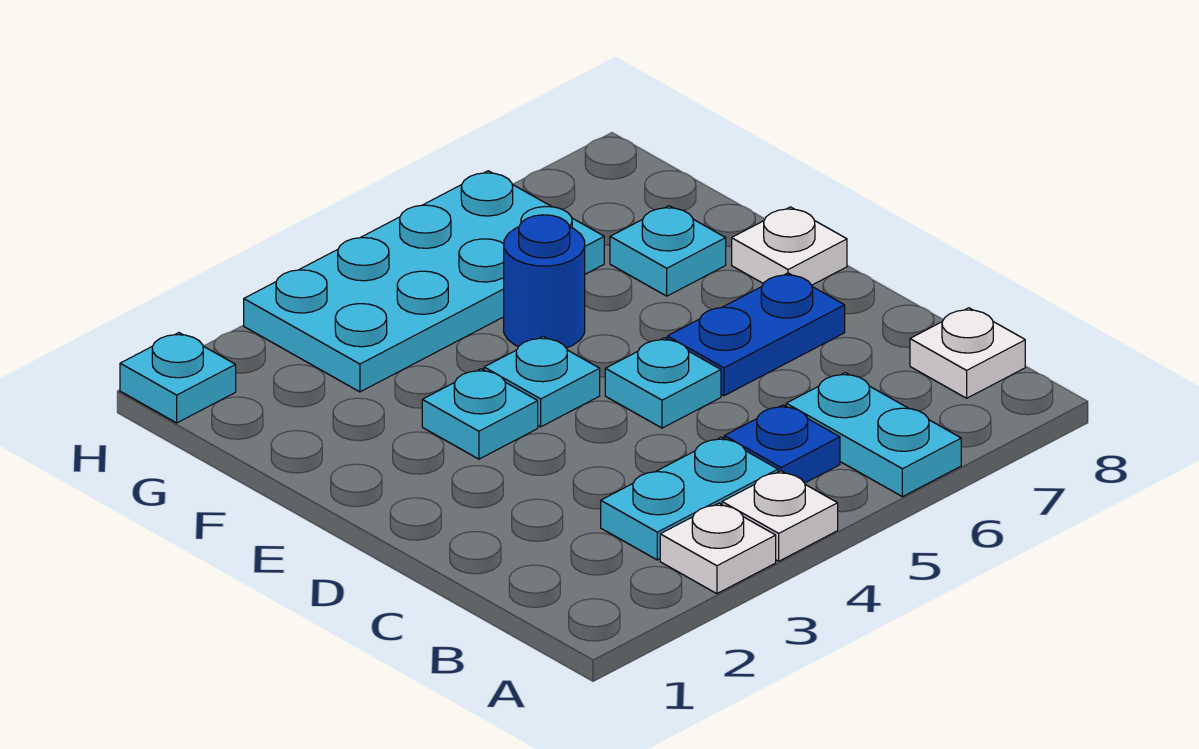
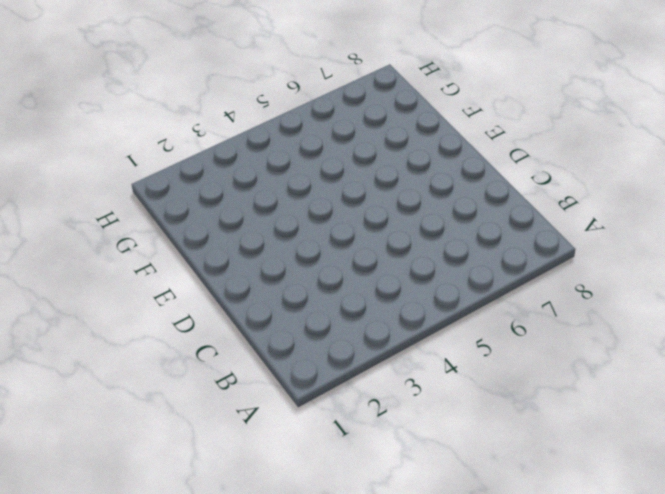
none -> white 1x1 plate [660,503,776,594]
none -> white 1x1 plate [722,471,838,561]
none -> cyan 1x2 plate [786,373,961,497]

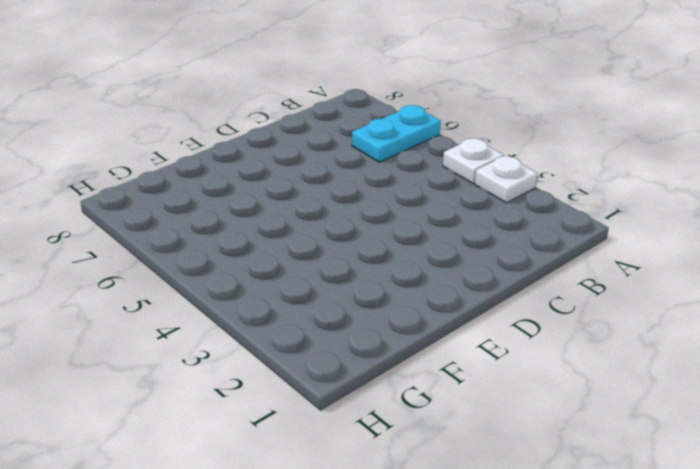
none -> cyan 1x2 plate [601,437,778,560]
none -> blue 1x1 plate [724,405,840,483]
none -> white 1x1 plate [910,308,1025,398]

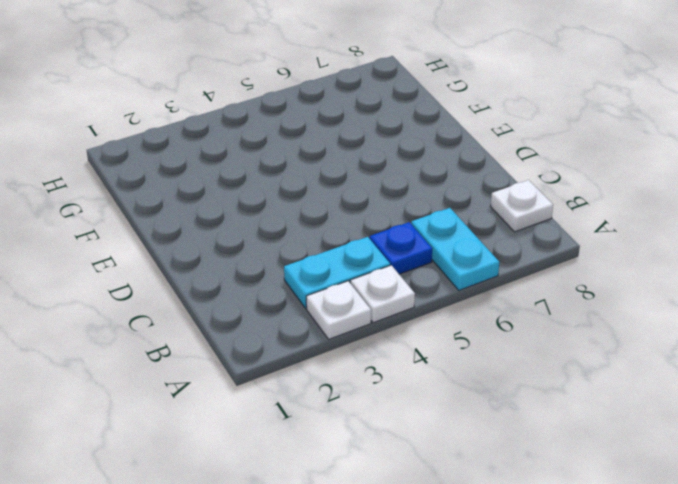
none -> cyan 1x1 plate [605,338,721,428]
none -> blue 1x2 plate [667,273,845,396]
none -> cyan 1x1 plate [422,369,538,459]

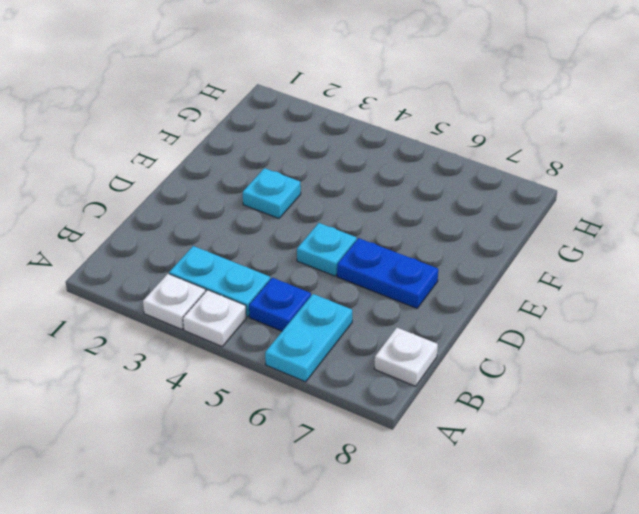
none -> cyan 1x1 plate [484,337,600,427]
none -> white 1x1 plate [732,207,847,285]
none -> blue 1x1 round brick [504,215,585,348]

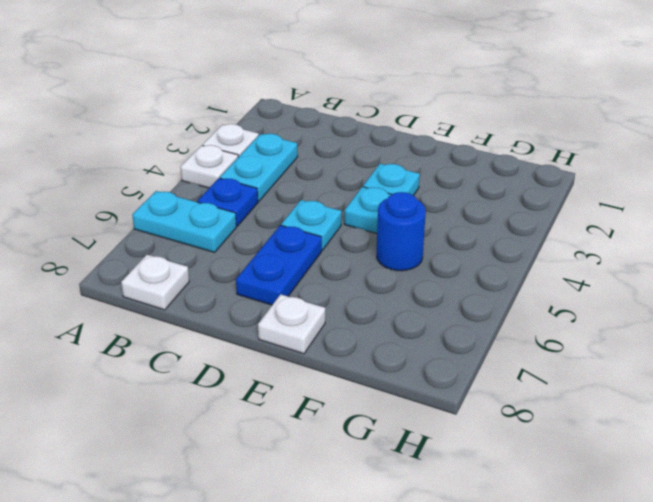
none -> cyan 1x1 plate [610,206,726,296]
none -> cyan 2x4 plate [244,171,604,392]
none -> cyan 1x1 plate [120,333,236,423]

